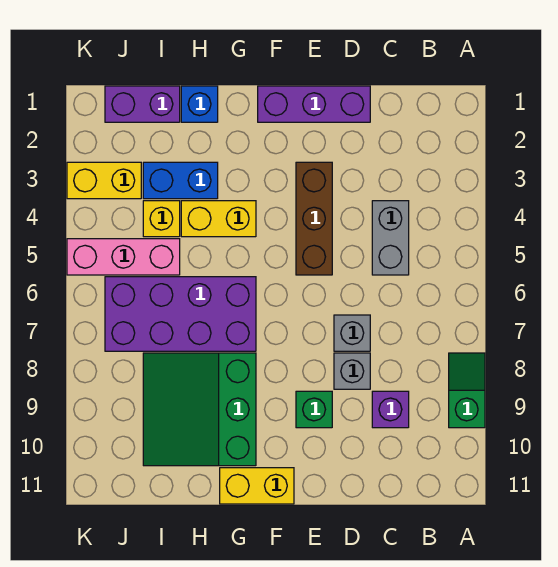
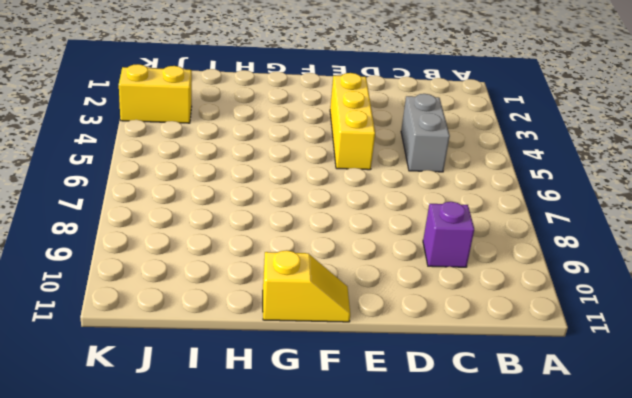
yellow 1x3 brick [330,73,375,170] -> brown 1x3 brick [296,162,332,275]
yellow 1x2 slope [263,250,350,322] -> yellow 1x2 brick [220,468,294,504]
none -> green 1x2 slope [449,353,485,428]
none -> purple 1x3 brick [258,86,370,122]
none -> grey 1x1 brick [334,315,370,351]

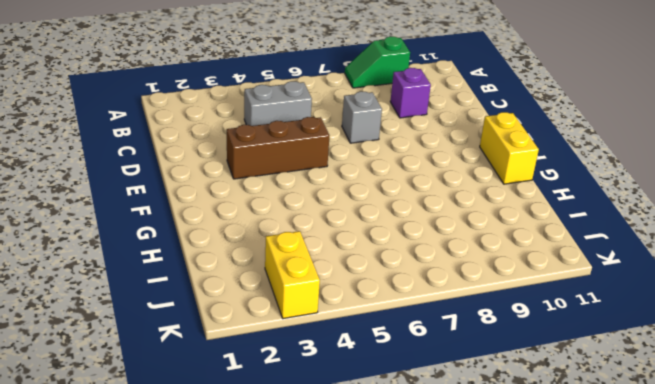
none -> purple 1x3 brick [258,86,370,122]
none -> grey 1x1 brick [334,353,370,389]
none -> green 1x1 brick [296,391,332,428]

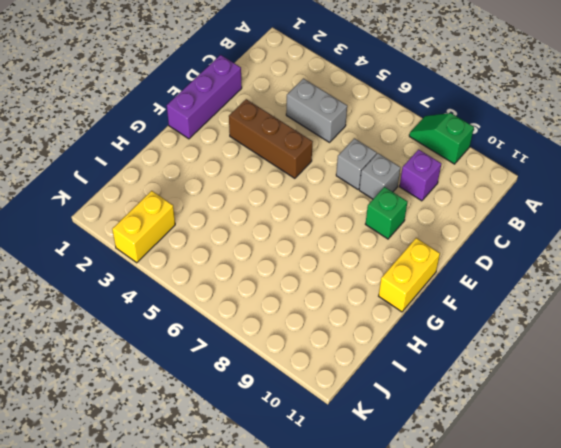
none -> yellow 1x2 brick [181,201,256,237]
none -> purple 2x4 brick [105,277,256,351]
none -> green 3x3 slope [143,353,256,466]

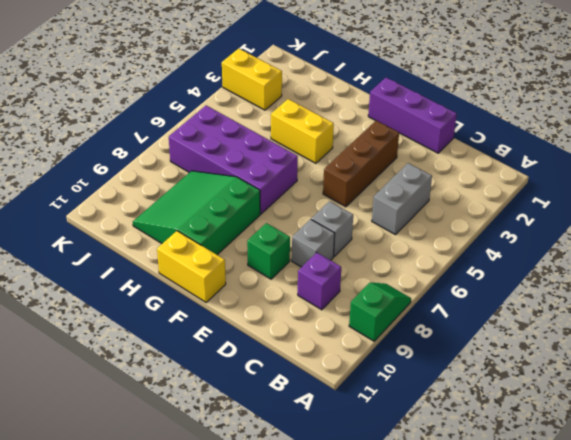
none -> blue 1x1 brick [181,86,218,122]
none -> blue 1x2 brick [143,162,218,199]
none -> purple 1x2 brick [105,86,180,122]

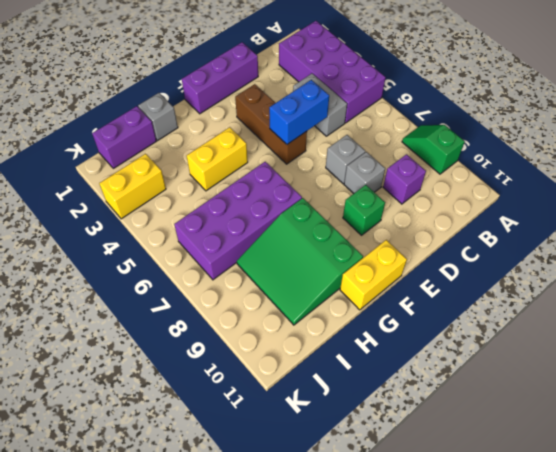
purple 2x4 brick [279,21,386,123] -> none
blue 1x2 brick [269,80,329,144] -> blue 1x2 brick moved to [143,162,218,199]
grey 1x1 brick [138,93,178,140] -> blue 1x1 brick [181,86,218,122]
none -> yellow 1x1 brick [143,201,180,237]
none -> pink 1x3 brick [67,239,180,275]

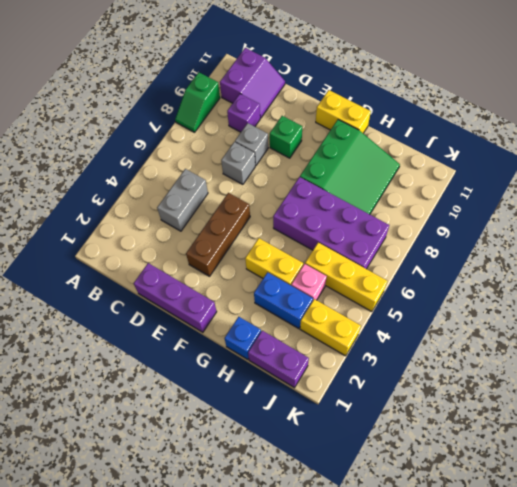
purple 2x2 slope [220,48,285,118] -> none
pink 1x1 brick [291,264,327,300] -> yellow 1x1 brick [143,201,180,237]
yellow 1x3 brick [305,243,387,312] -> pink 1x3 brick [67,239,180,275]

